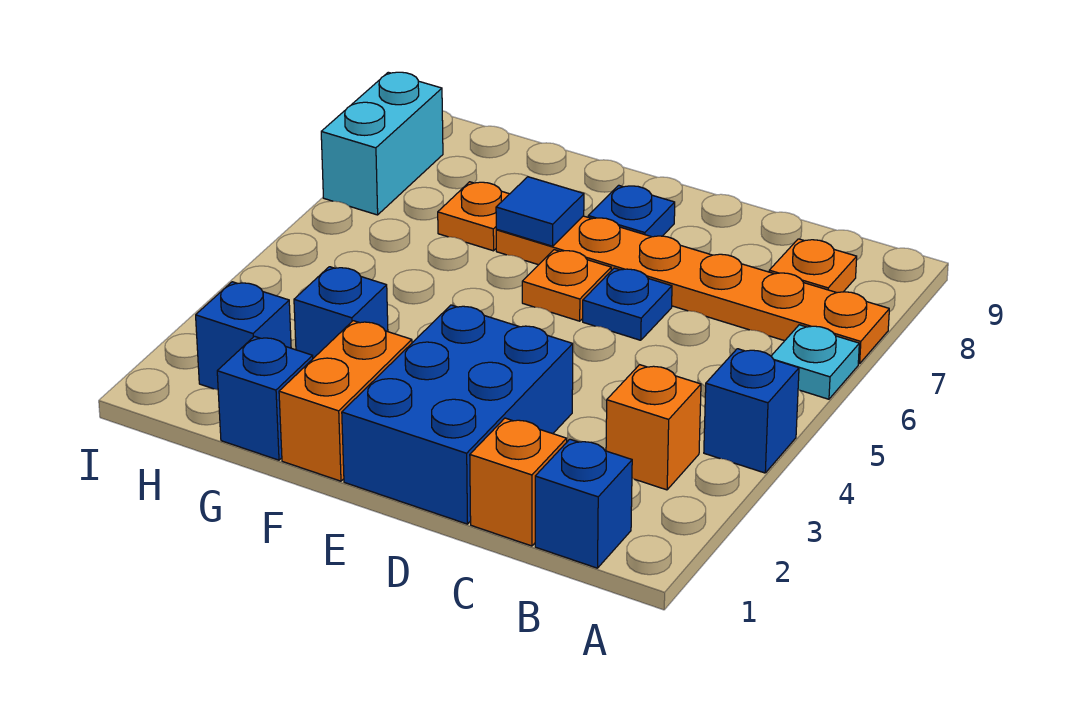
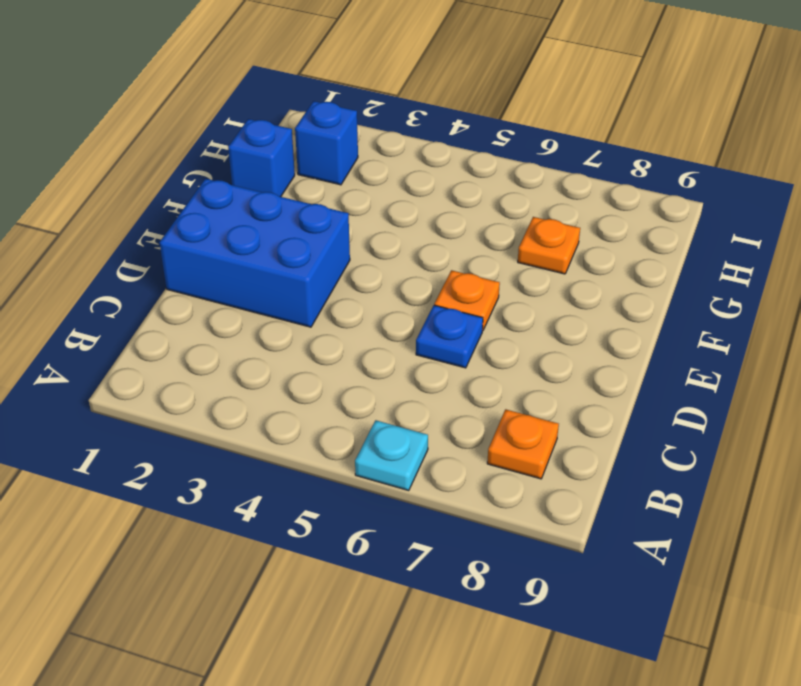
none -> blue 1x1 brick [704,349,799,473]
none -> orange 1x6 plate [496,216,889,364]
none -> blue 1x1 brick [535,439,632,568]

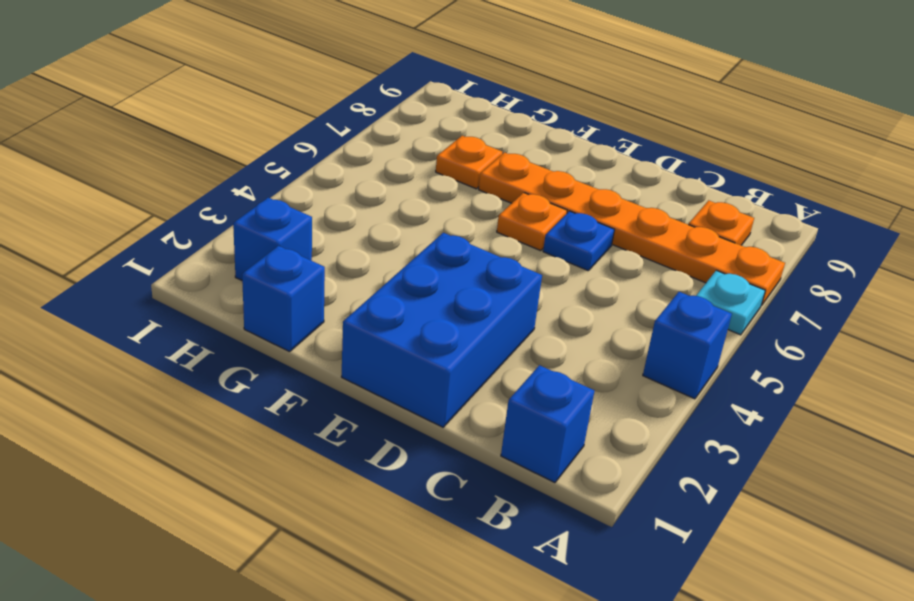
none -> orange 1x1 brick [606,365,701,490]
none -> orange 1x1 brick [470,418,567,546]
none -> blue 1x1 plate [588,185,675,237]

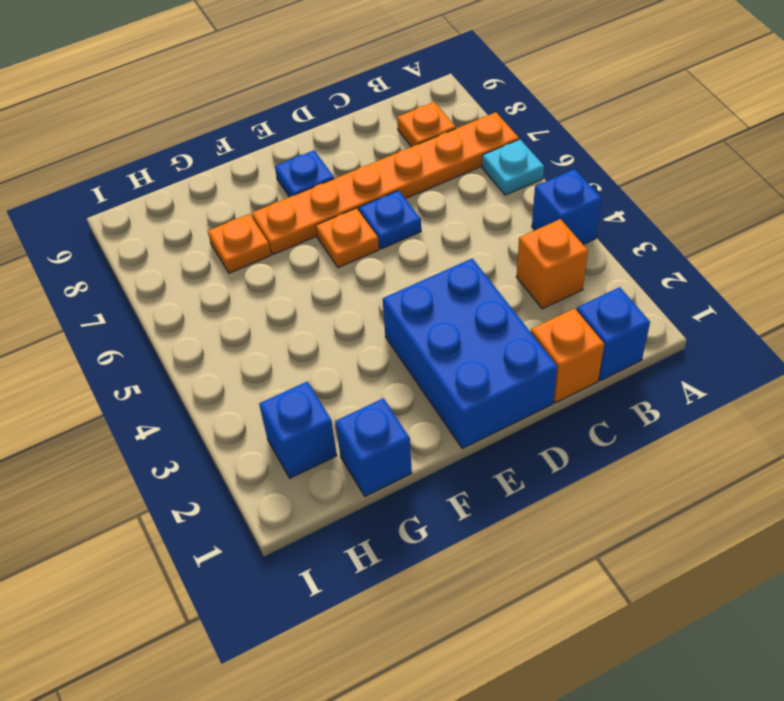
none -> orange 1x2 brick [279,321,412,481]
none -> blue 1x1 brick [294,267,388,358]
none -> cyan 1x2 brick [321,72,443,215]

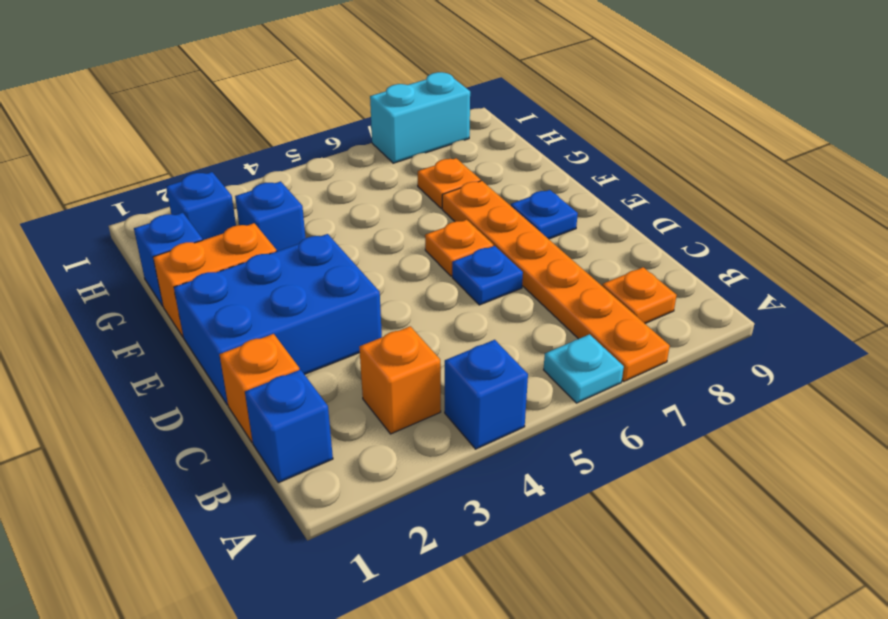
none -> blue 1x1 tile [496,177,584,246]

